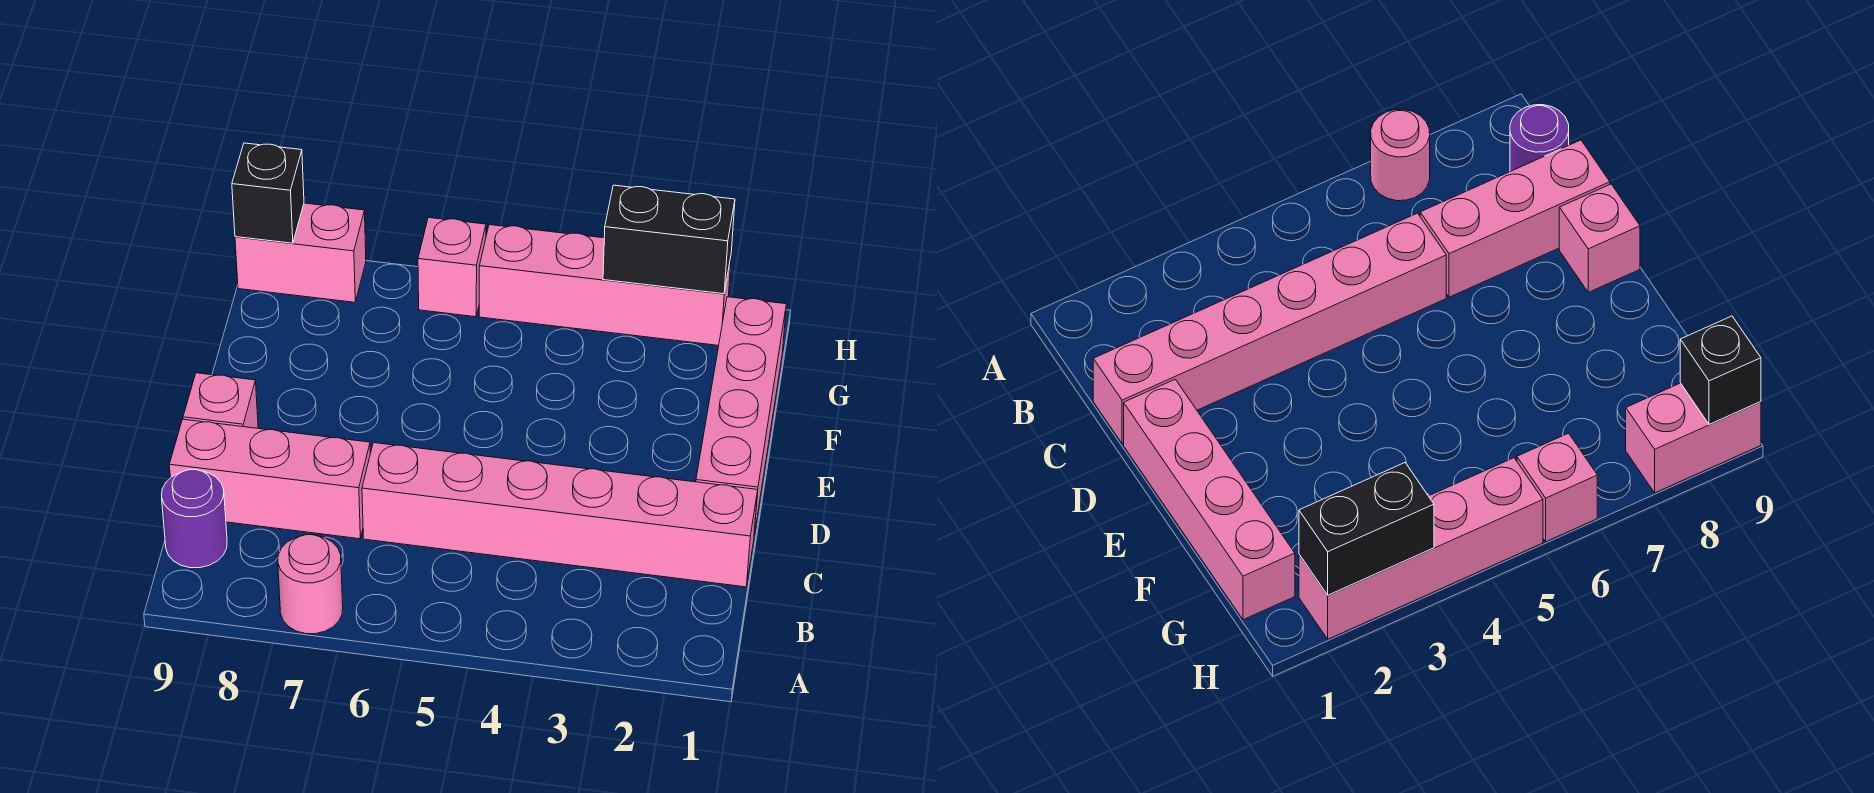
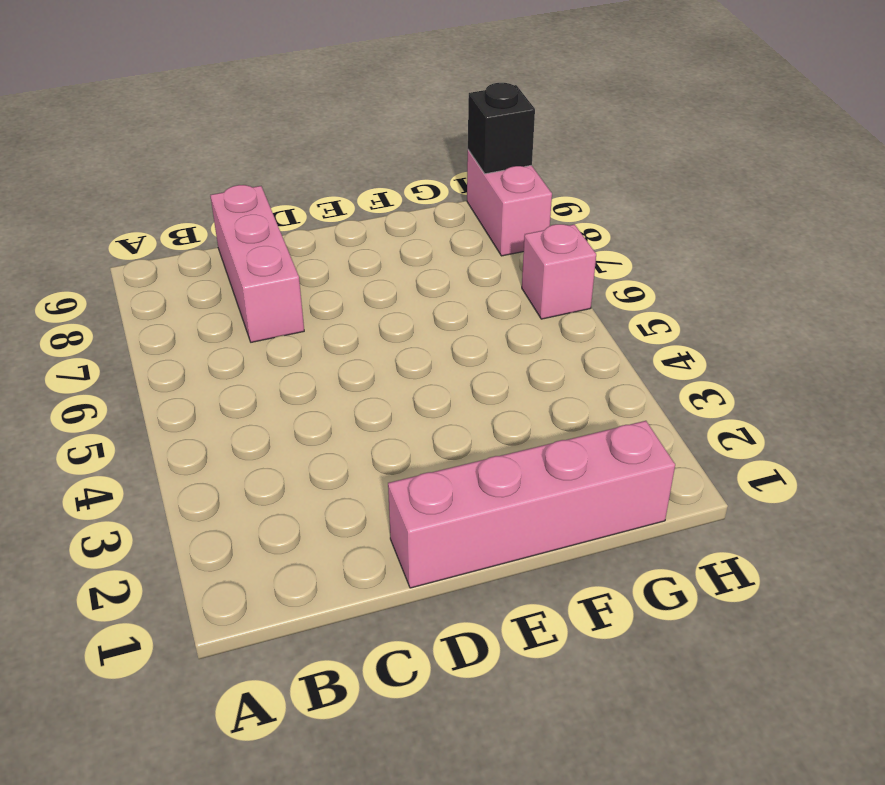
none -> pink 1x1 round brick [278,535,343,634]
none -> purple 1x1 round brick [162,470,227,568]

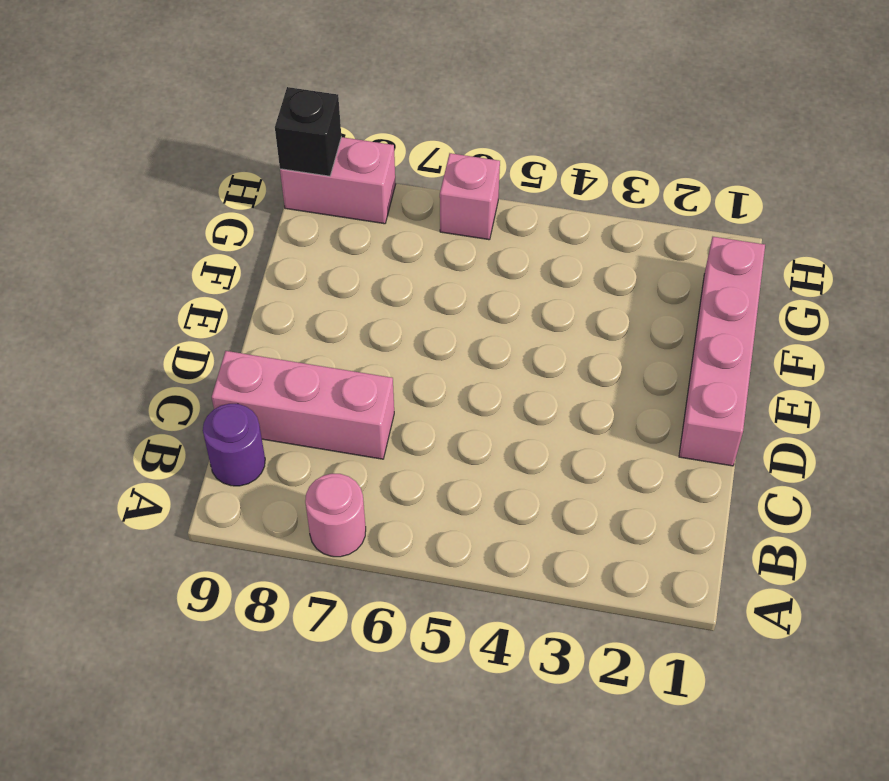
none -> pink 1x6 brick [362,443,758,587]
none -> pink 1x1 brick [183,373,258,428]

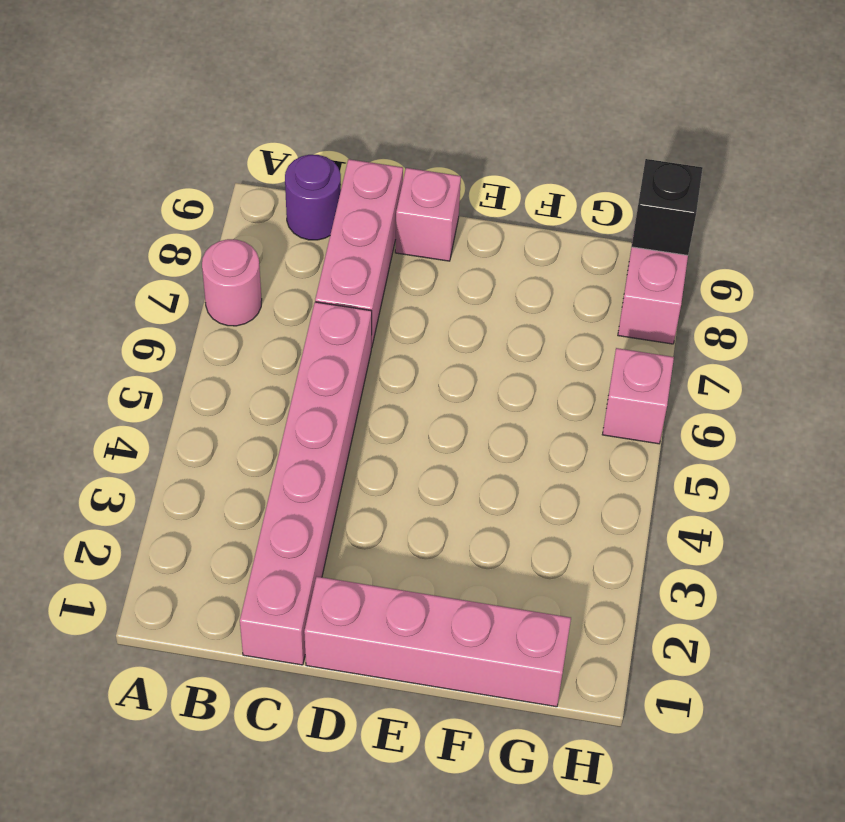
none -> pink 1x4 brick [479,225,731,345]
none -> black 1x2 brick [603,185,735,294]

